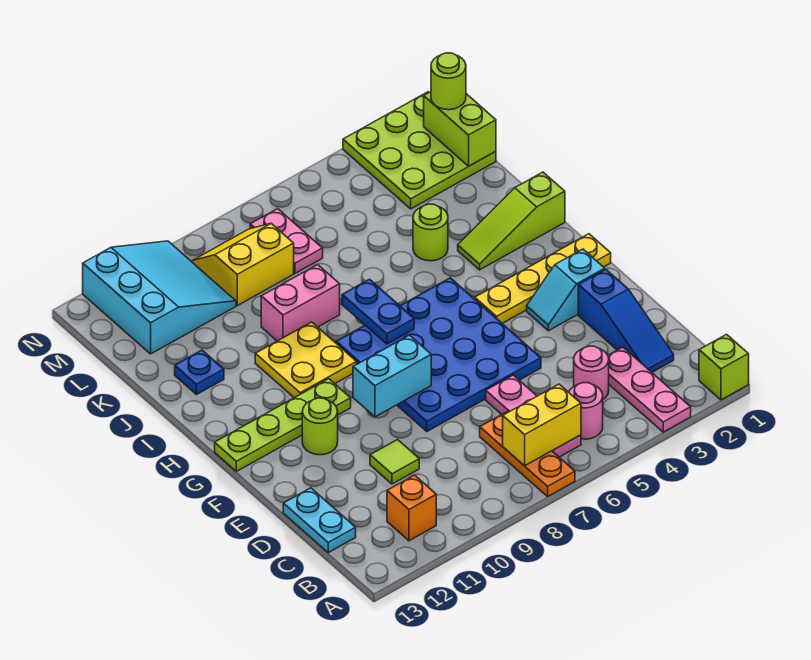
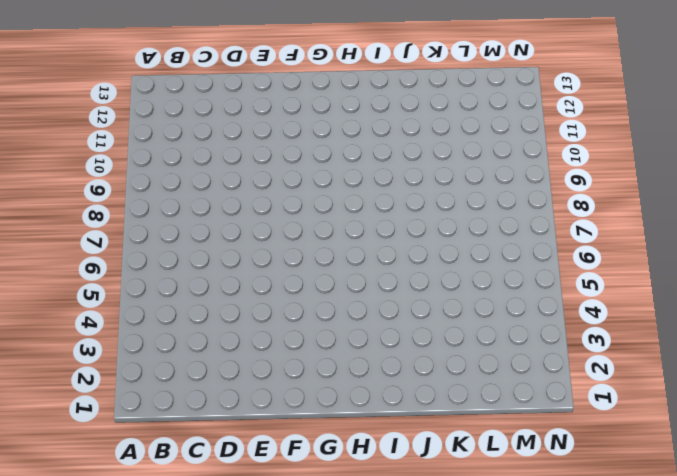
none -> lime 1x1 brick [699,334,749,400]
none -> pink 1x3 plate [608,347,691,432]
none -> orange 1x3 plate [480,412,575,496]

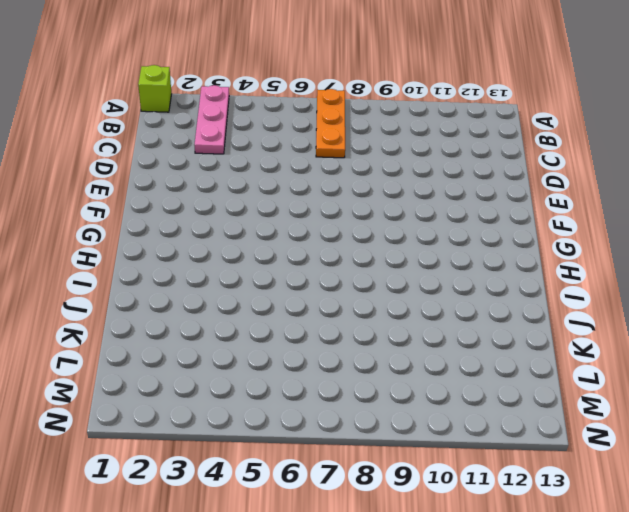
none -> pink 1x1 round brick [569,383,603,439]
none -> pink 1x3 plate [486,375,581,457]
none -> orange 1x1 brick [387,475,436,541]

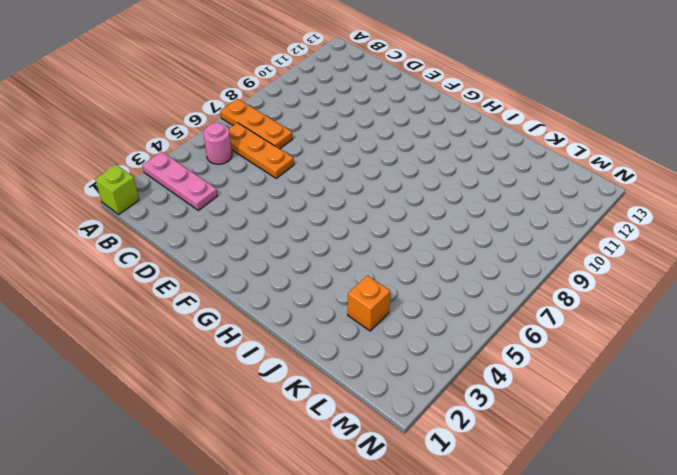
orange 1x3 plate [229,123,294,178] -> pink 1x3 plate [486,375,581,457]
orange 1x1 brick [348,275,390,331] -> orange 1x1 brick moved to [387,475,436,541]
none -> blue 1x3 slope [578,269,674,372]
none -> pink 1x1 round brick [574,346,609,399]
none -> cyan 1x2 plate [283,488,356,553]

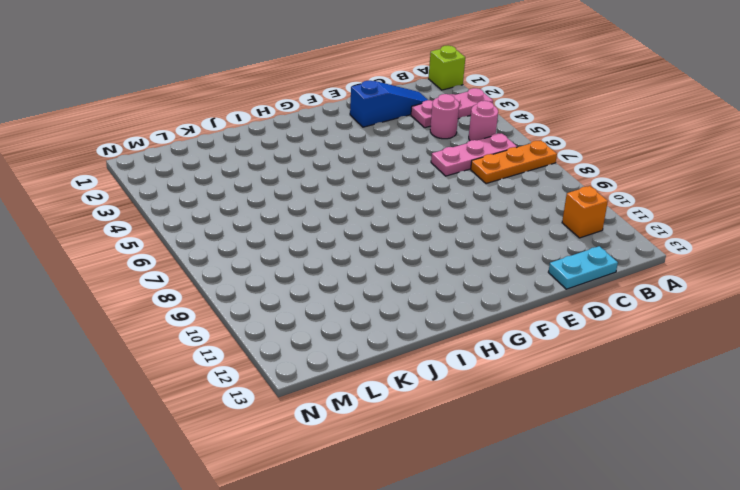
none -> lime 1x1 tile [370,440,419,484]
none -> blue 4x4 plate [336,278,541,431]
none -> cyan 1x2 slope [527,249,605,331]

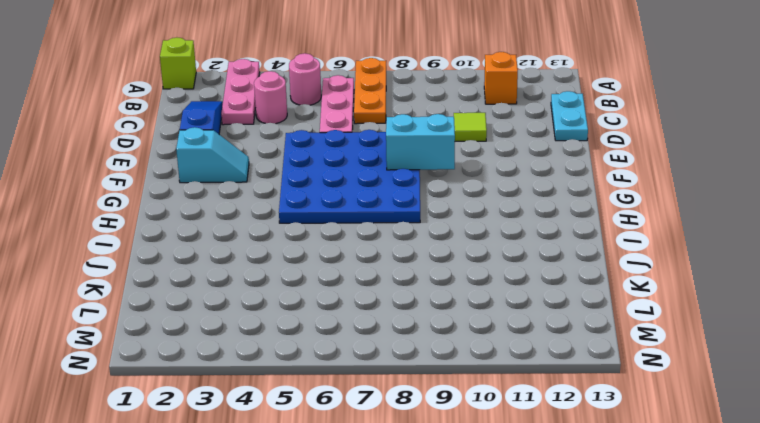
none -> lime 1x1 round brick [302,398,338,455]
none -> yellow 1x4 plate [475,234,611,324]
none -> lime 1x4 plate [215,379,351,471]

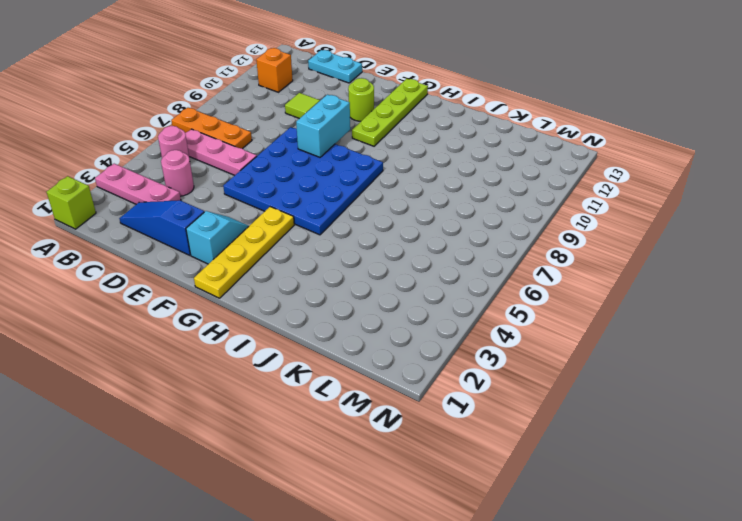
none -> yellow 2x2 plate [255,322,357,398]
none -> lime 1x3 slope [458,172,565,270]
none -> lime 1x1 round brick [413,204,448,261]

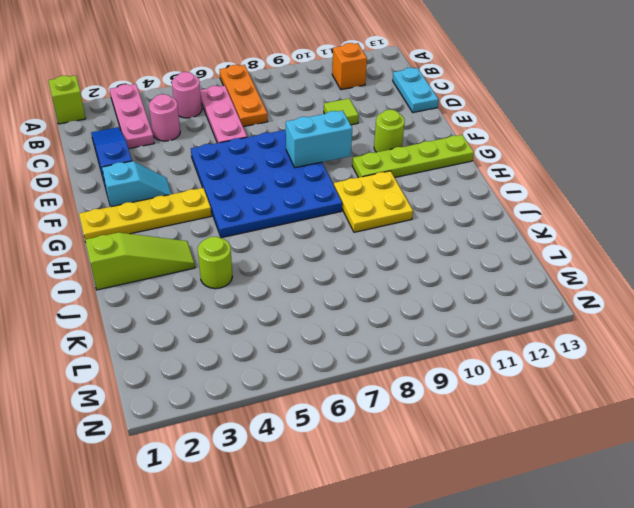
none -> pink 1x2 brick [261,265,340,341]
none -> blue 1x1 plate [175,350,224,395]
none -> lime 3x3 plate [343,92,496,209]

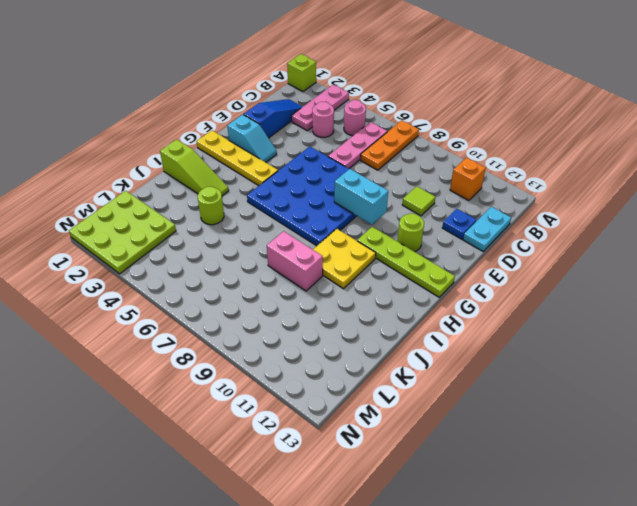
blue 1x1 plate [442,209,476,239] -> blue 1x1 plate moved to [175,350,224,395]
none -> pink 1x2 plate [250,209,323,273]
none -> yellow 2x2 slope [192,224,294,306]
none -> cyan 3x3 slope [83,241,236,354]

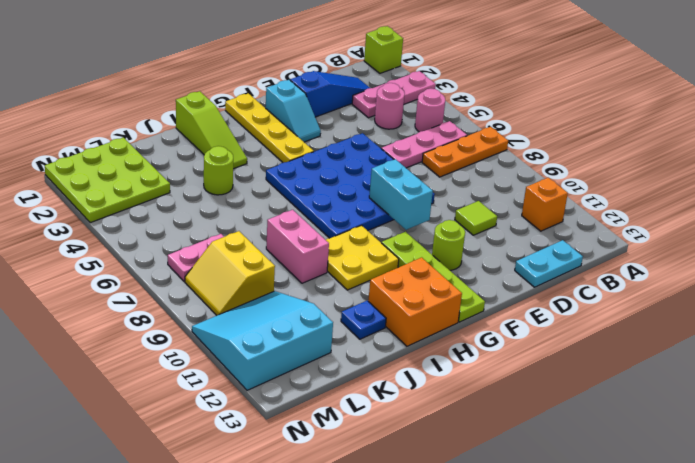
orange 2x2 brick [368,257,462,346] -> none
none -> yellow 1x2 brick [503,384,581,466]
none -> blue 1x2 plate [342,279,414,344]
none -> lime 1x2 brick [424,92,496,166]

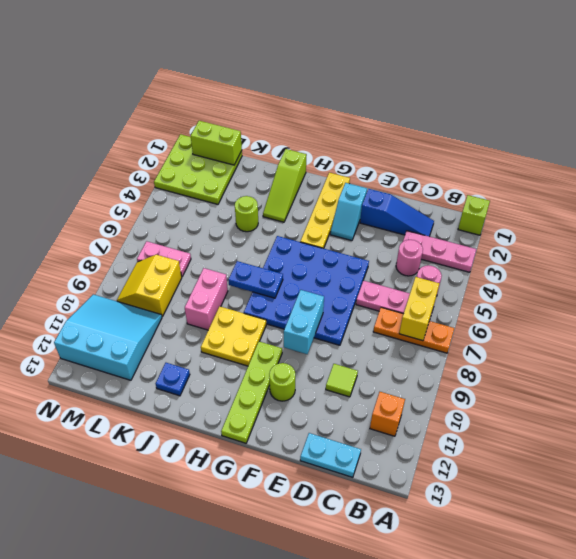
none -> lime 1x1 round brick [431,53,466,110]

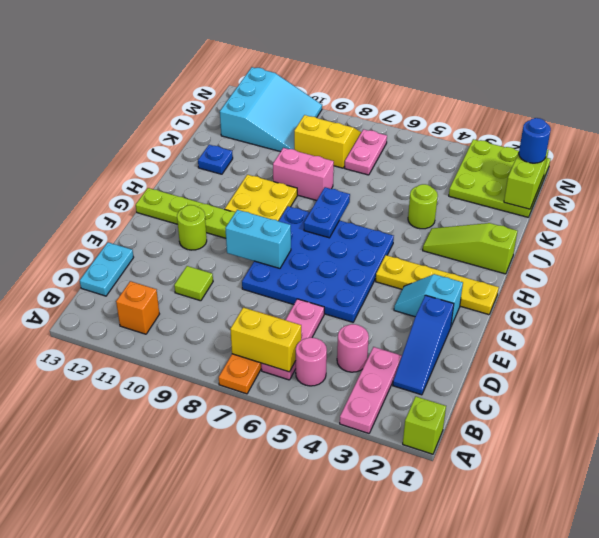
blue 1x1 round brick [519,118,551,163] -> lime 1x1 round brick [431,53,466,110]

